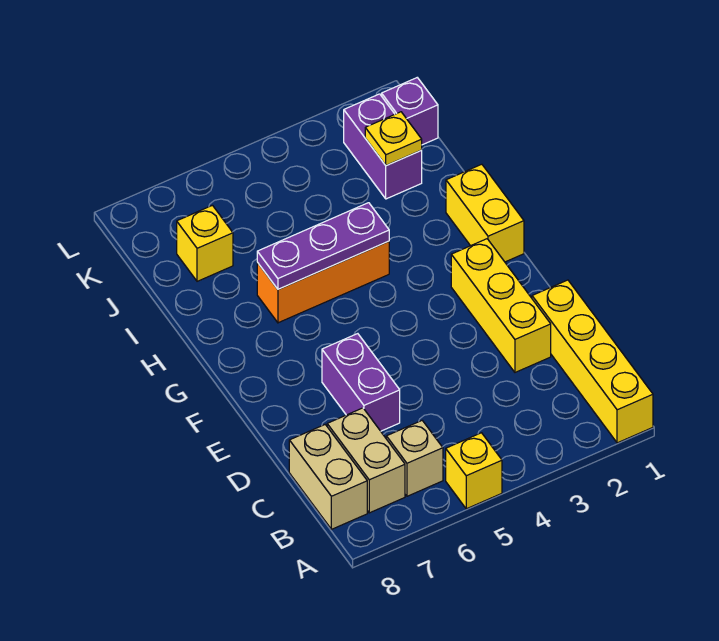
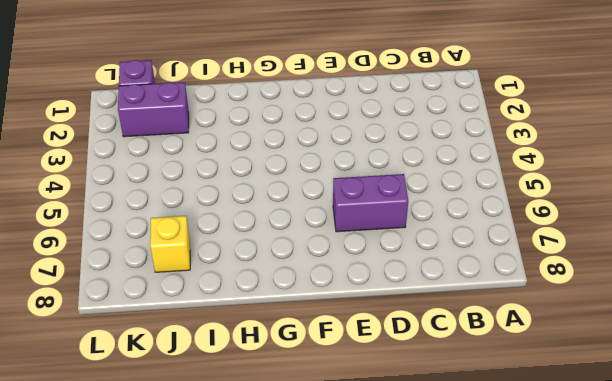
none -> yellow 1x4 brick [532,280,653,443]
none -> yellow 1x1 brick [446,433,502,509]
none -> tan 1x1 brick [386,421,443,496]

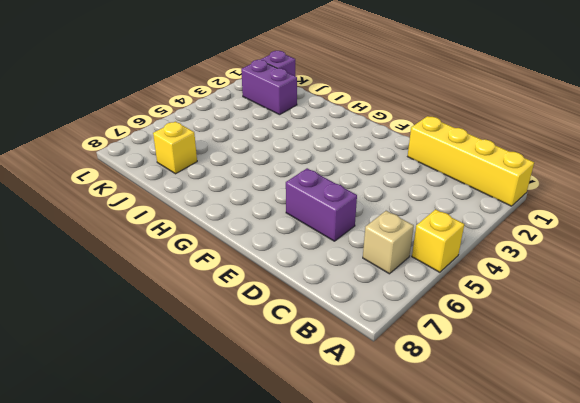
none -> tan 1x2 brick [327,408,405,513]
none -> tan 1x2 brick [289,425,367,529]
none -> yellow 1x3 brick [451,239,551,372]

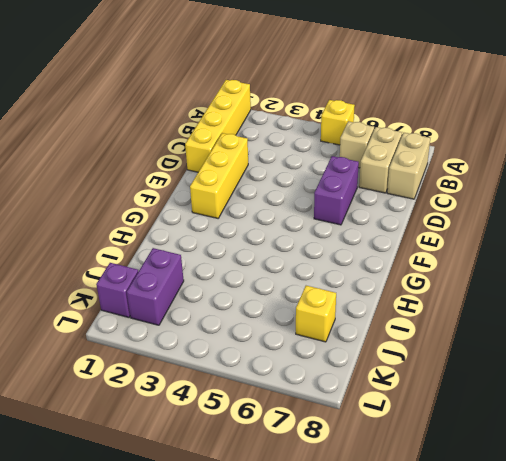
none -> yellow 1x2 brick [446,164,524,262]
none -> orange 1x3 brick [257,241,389,323]
none -> purple 1x3 plate [257,203,389,289]

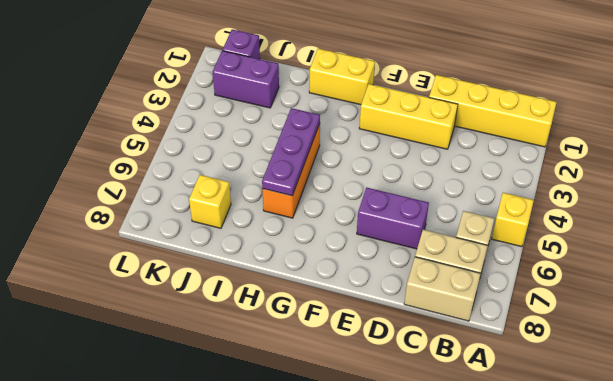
none -> yellow 1x1 plate [365,112,422,166]

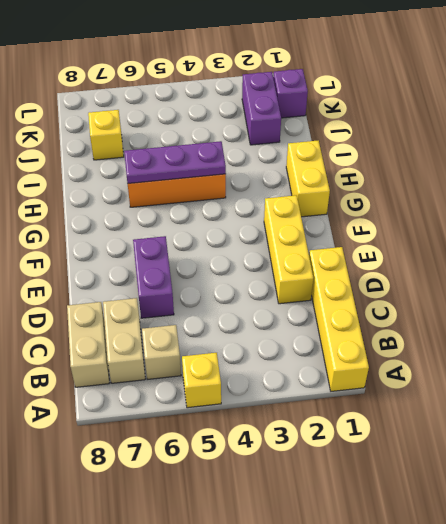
none -> yellow 1x1 plate [365,112,422,166]

